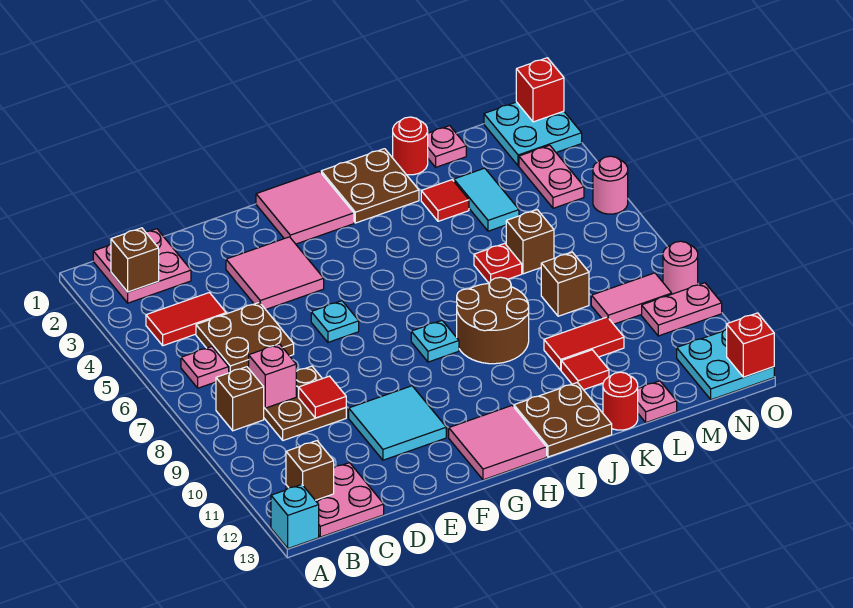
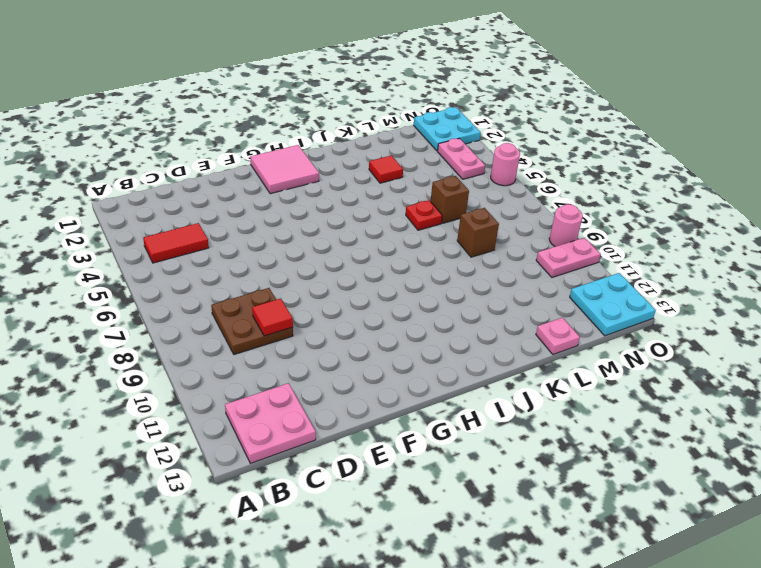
none -> cyan 1x1 brick [271,485,319,548]
none -> pink 2x2 plate [93,229,191,303]
none -> pink 1x1 plate [181,347,229,388]
none -> brown 1x1 brick [216,367,264,431]

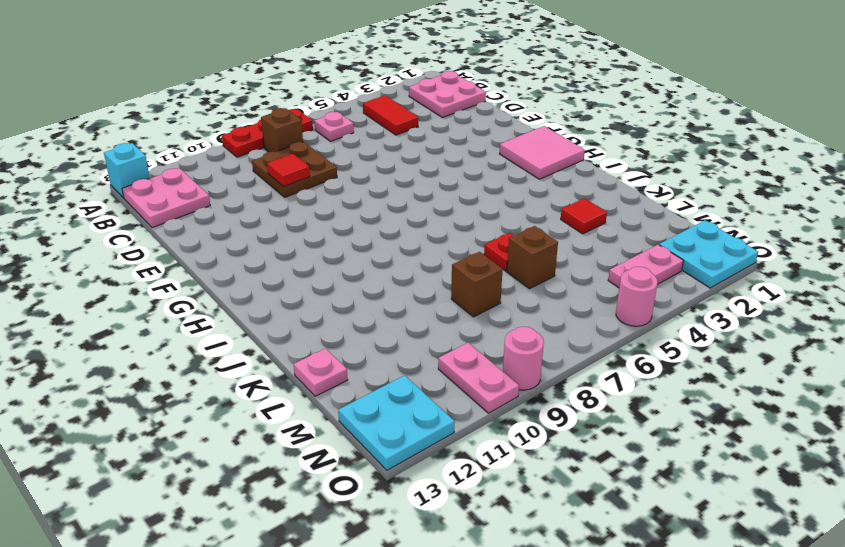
red 1x3 plate [222,109,313,157] -> none
none -> brown 2x2 plate [196,302,294,373]
none -> pink 2x2 tile [226,237,324,309]
none -> cyan 2x2 tile [349,386,446,460]
none -> cyan 1x1 plate [311,301,359,342]

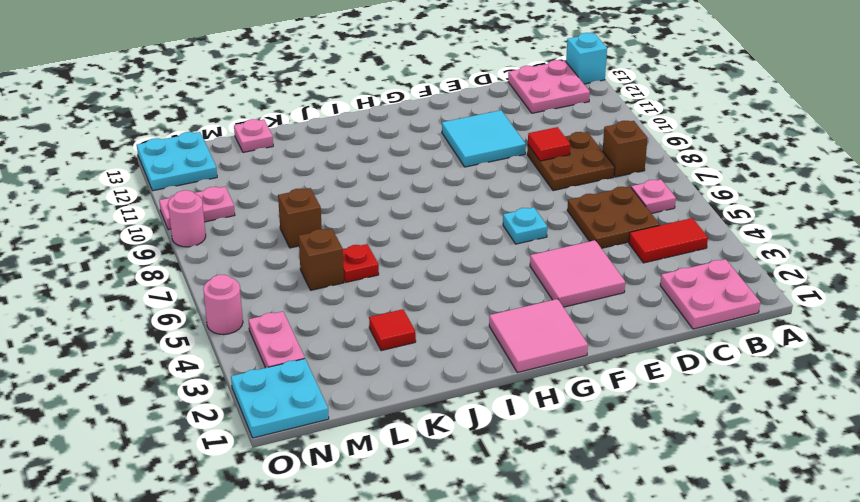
none -> pink 2x2 tile [449,406,547,480]
none -> cyan 1x1 plate [411,321,459,362]
none -> brown 2x2 plate [321,149,419,223]
none -> brown 2x2 round brick [457,277,529,364]

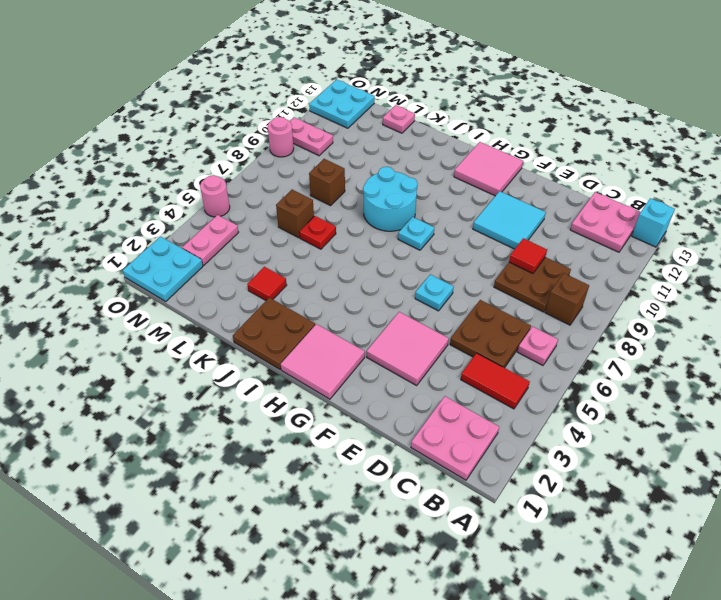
cyan 2x2 round brick [363,167,418,231] -> brown 2x2 round brick [457,277,529,364]
none -> brown 2x2 plate [514,383,612,457]
none -> red 1x1 round brick [393,117,428,175]
none -> red 1x2 tile [544,317,624,370]
none -> red 1x1 tile [561,350,609,390]

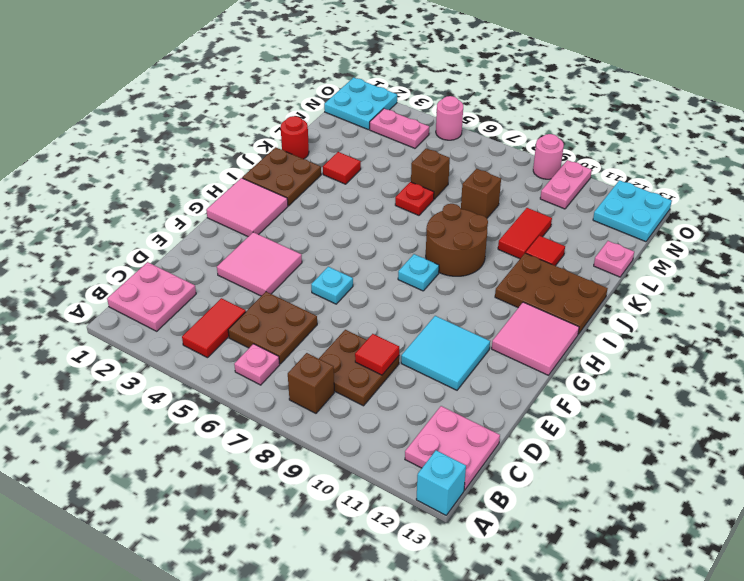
brown 2x3 plate [495,253,608,334] -> brown 2x2 plate [514,383,612,457]
none -> red 1x1 round brick [603,372,638,430]
none -> pink 1x1 plate [428,126,466,167]
none -> cyan 1x2 tile [454,168,519,231]
none -> pink 1x2 tile [591,273,672,324]

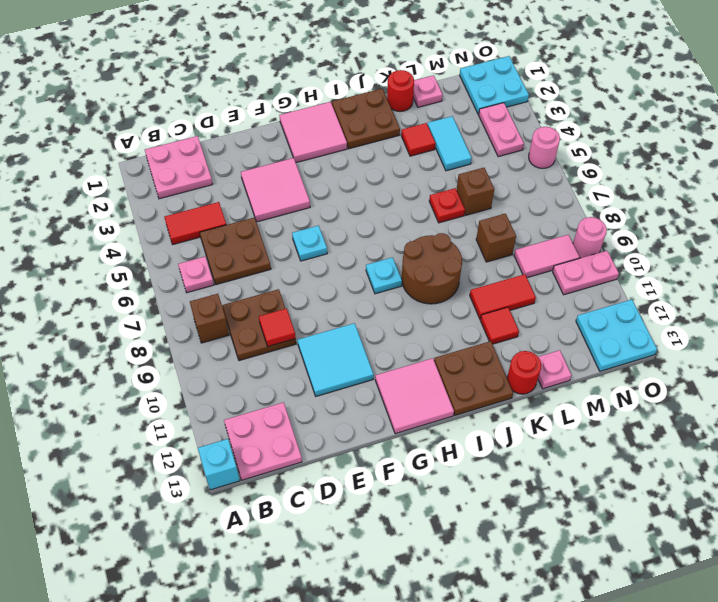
none -> brown 1x1 brick [111,228,159,292]
none -> brown 1x1 brick [286,441,334,500]
none -> pink 1x1 brick [249,344,296,408]
none -> red 1x1 brick [516,58,564,122]

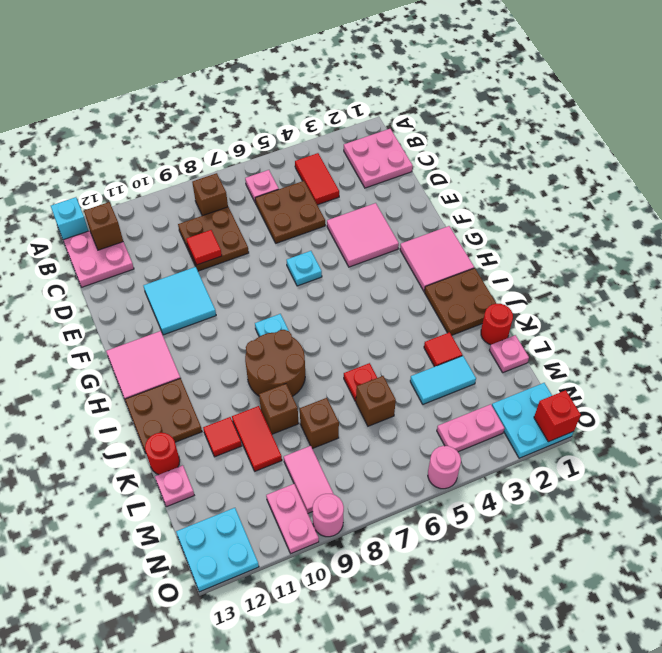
brown 1x1 brick [259,384,299,434] -> brown 1x1 brick moved to [111,228,159,292]
none -> pink 1x1 brick [249,344,296,408]
none -> red 1x1 brick [727,313,774,377]

